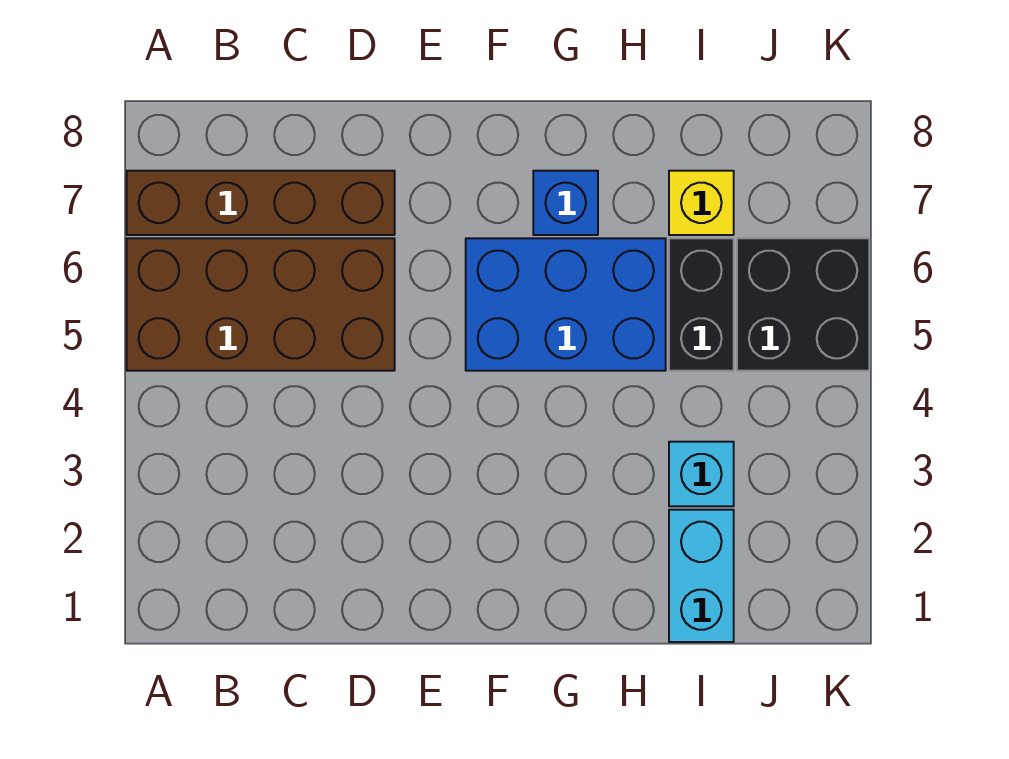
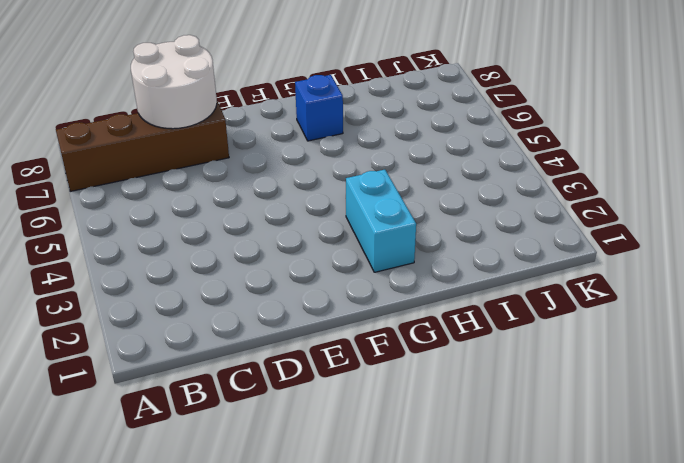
white 2x2 round brick [131,35,217,129] -> none
cyan 1x2 brick [346,170,416,272] -> cyan 1x2 brick moved to [669,510,734,642]
none -> brown 2x4 brick [127,238,395,371]
none -> blue 2x3 brick [466,238,666,371]

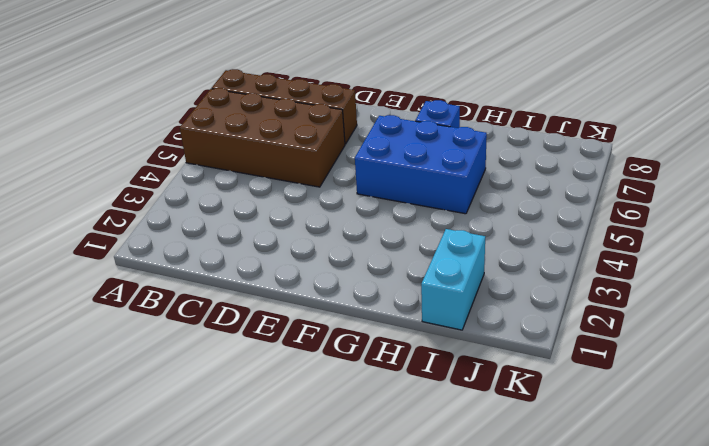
none -> cyan 1x1 brick [669,442,734,506]
none -> black 1x2 brick [669,238,734,371]

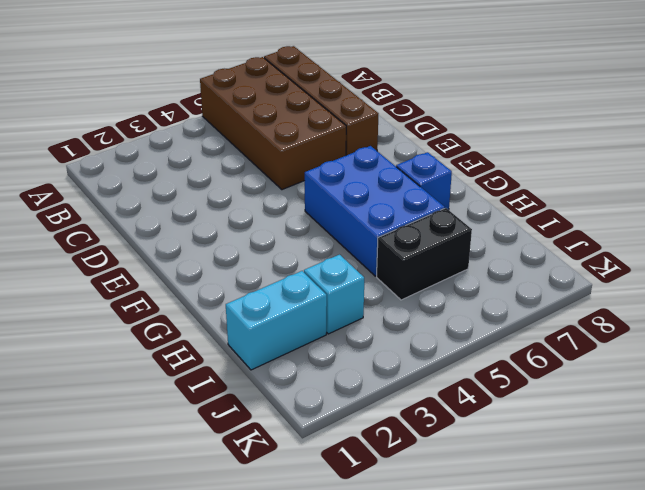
none -> yellow 1x1 brick [669,171,734,235]
none -> black 2x2 brick [737,238,869,371]

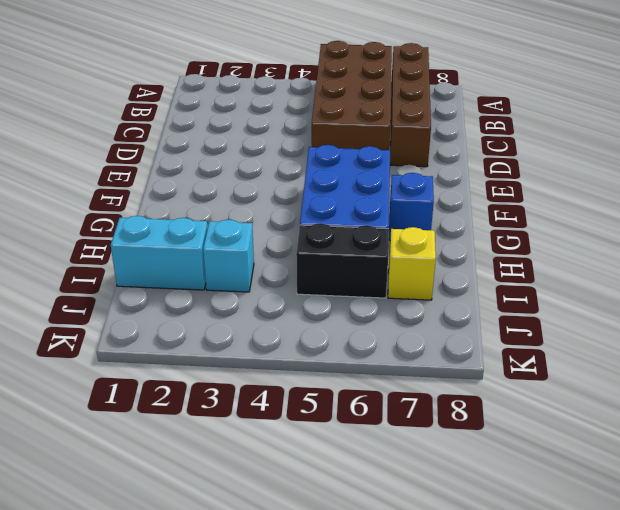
none -> black 2x2 brick [737,238,869,371]

